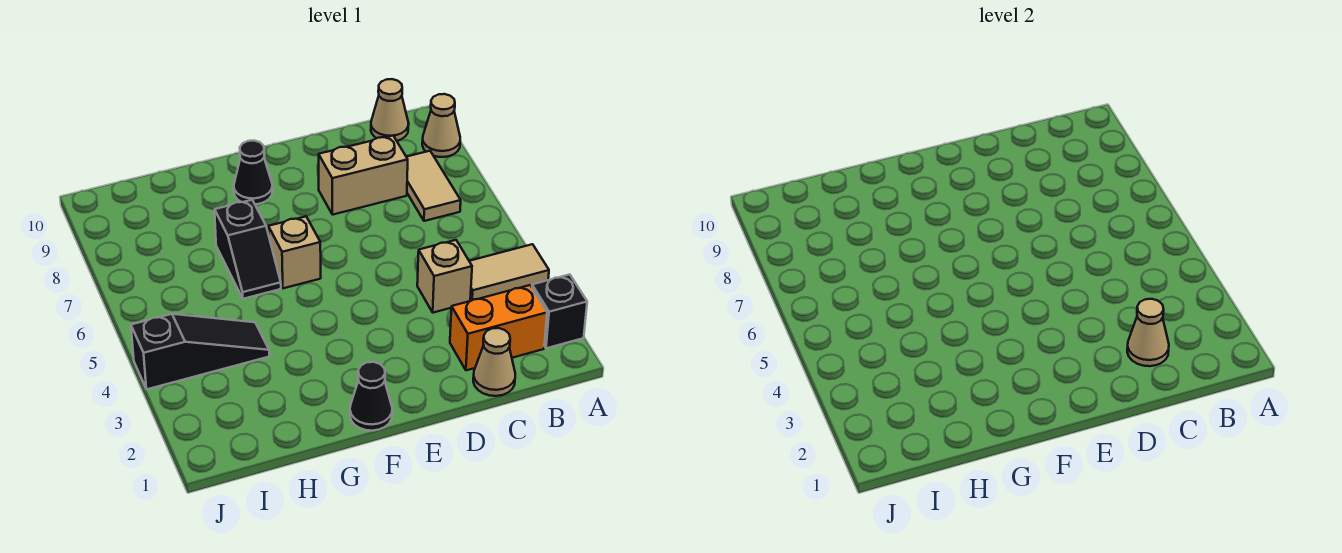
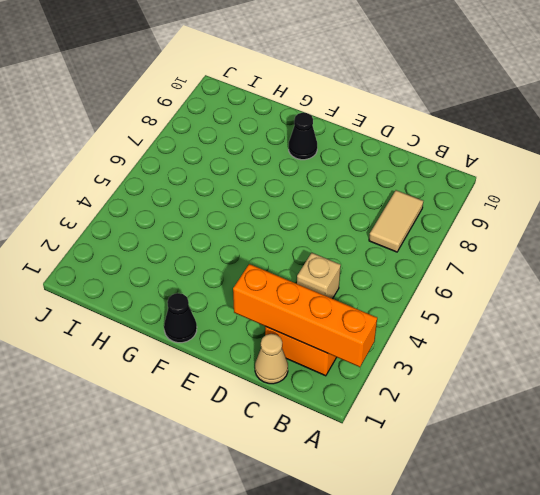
orange 1x4 brick [233,264,377,367] -> tan 1x1 cone [1127,299,1169,366]
none -> black 1x1 brick [532,274,587,348]
none -> tan 1x2 tile [469,244,549,301]
none -> tan 1x1 cone [422,94,460,157]

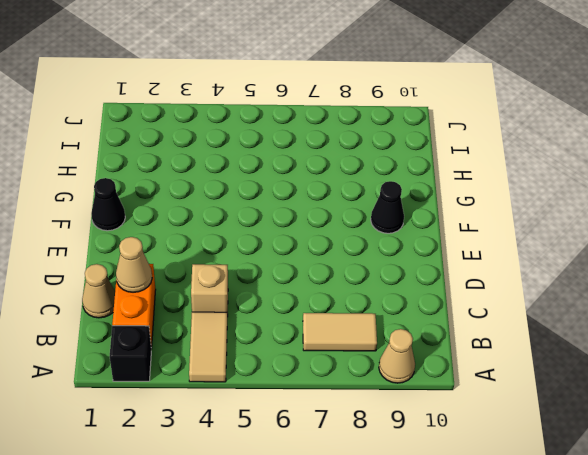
none -> tan 1x1 cone [371,79,409,141]
none -> tan 1x2 brick [319,136,408,215]
none -> tan 1x1 brick [268,217,321,288]

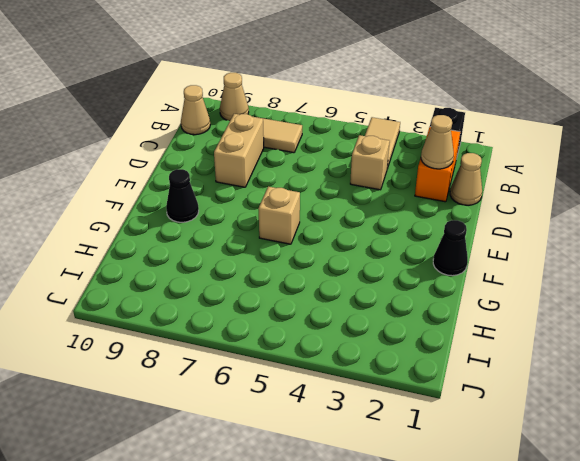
none -> black 1x2 slope [215,200,281,299]
none -> black 1x3 slope [131,314,269,389]

